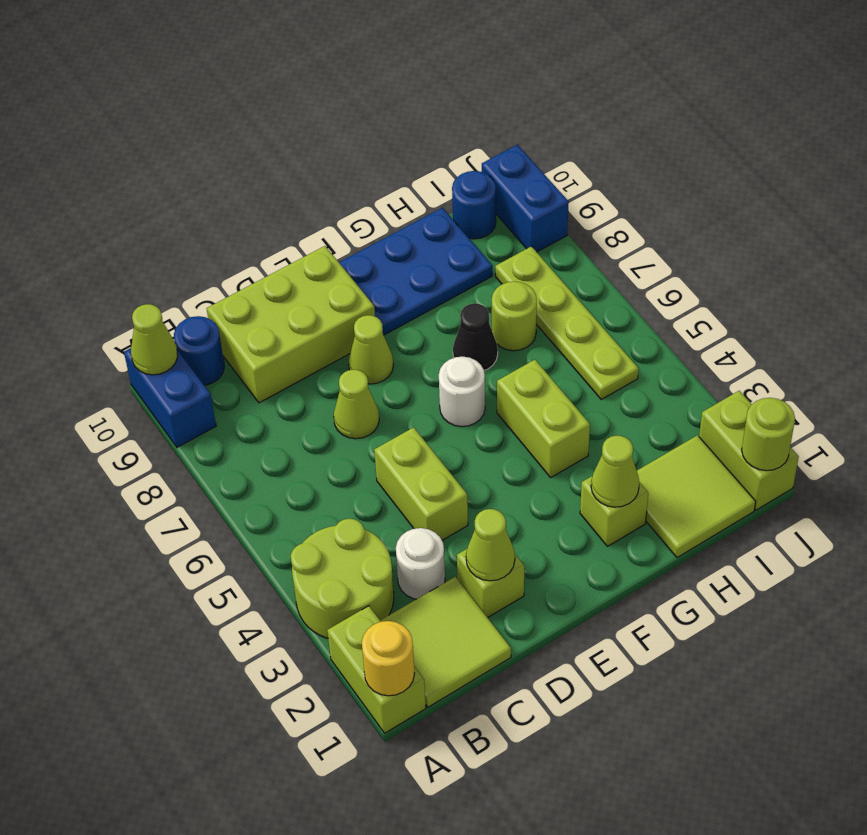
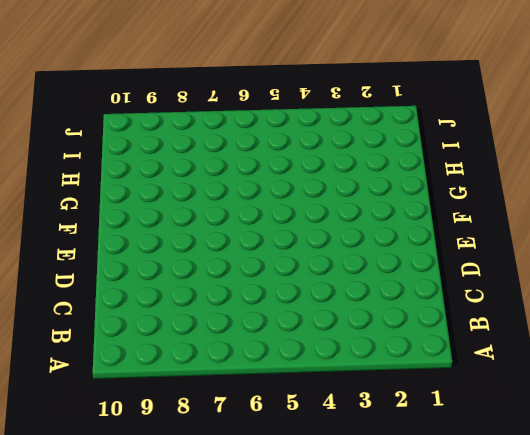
none -> lime 1x2 brick [327,606,426,733]
none -> lime 2x2 round brick [291,519,394,638]
none -> blue 1x2 brick [124,348,216,447]

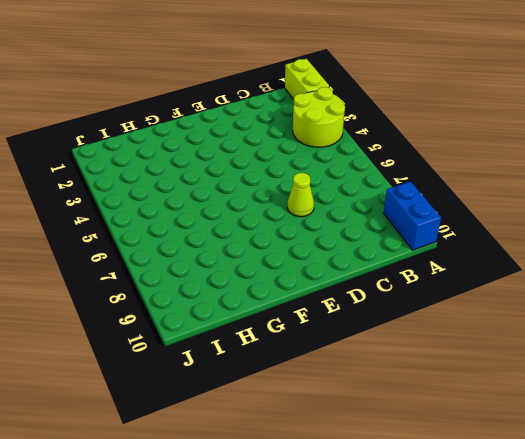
none -> lime 2x2 tile [380,577,511,707]
none -> blue 1x1 round brick [174,316,224,385]
none -> white 1x1 round brick [396,528,445,599]

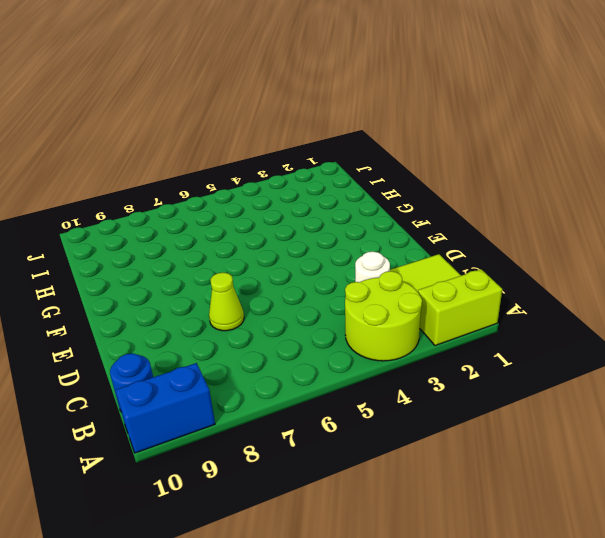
none -> lime 2x3 brick [207,246,375,403]
none -> lime 1x1 brick [457,549,524,618]
none -> lime 1x2 brick [374,427,468,540]

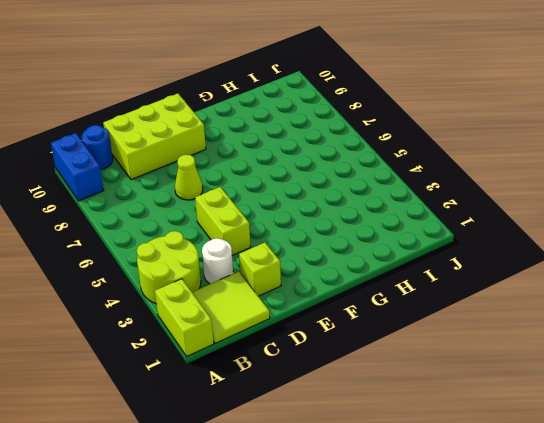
none -> lime 1x1 cone [348,315,393,384]
none -> white 1x1 round brick [439,357,485,427]
none -> blue 2x3 plate [339,208,492,335]

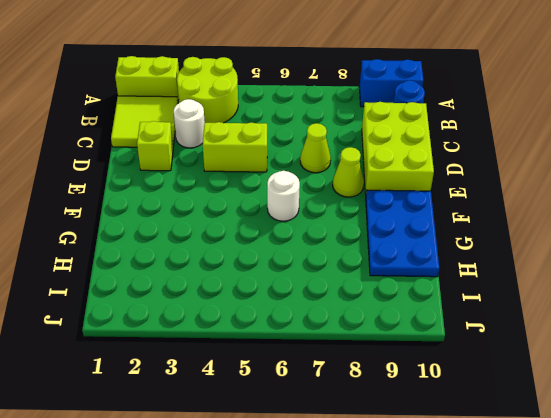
none -> lime 1x1 brick [580,476,648,546]
none -> lime 1x2 brick [497,360,590,477]
none -> black 1x1 cone [453,303,498,370]

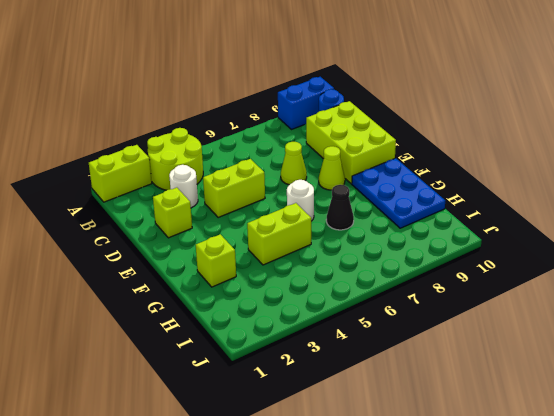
none -> lime 2x2 tile [380,577,511,707]
none -> lime 2x2 tile [637,435,756,558]
none -> lime 1x1 round brick [492,281,537,351]

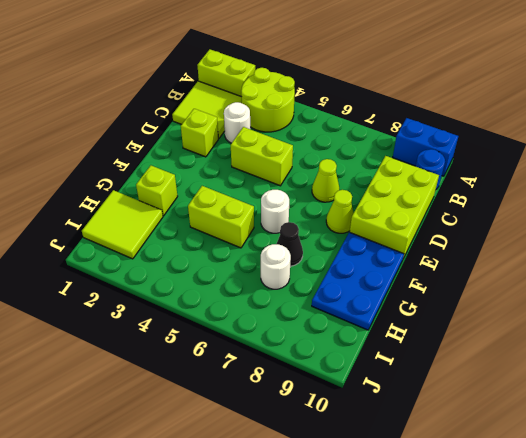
white 1x1 round brick [261,244,291,289] -> lime 1x1 round brick [492,281,537,351]
none -> lime 1x4 plate [495,246,639,399]
none -> blue 1x1 round brick [452,171,496,239]
none -> lime 1x2 brick [699,391,799,510]

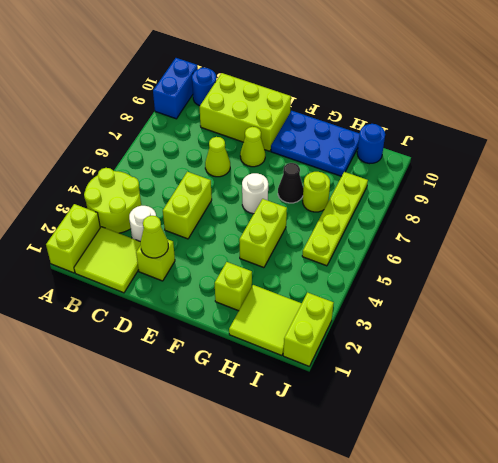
none -> blue 1x2 brick [482,145,569,252]
none -> yellow 1x1 round brick [362,621,415,696]
none -> lime 1x1 cone [131,304,178,375]

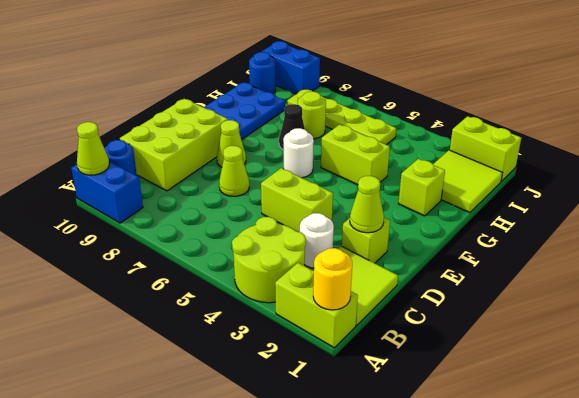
none -> lime 1x1 cone [591,436,639,507]
none -> lime 1x1 round brick [742,398,795,471]

